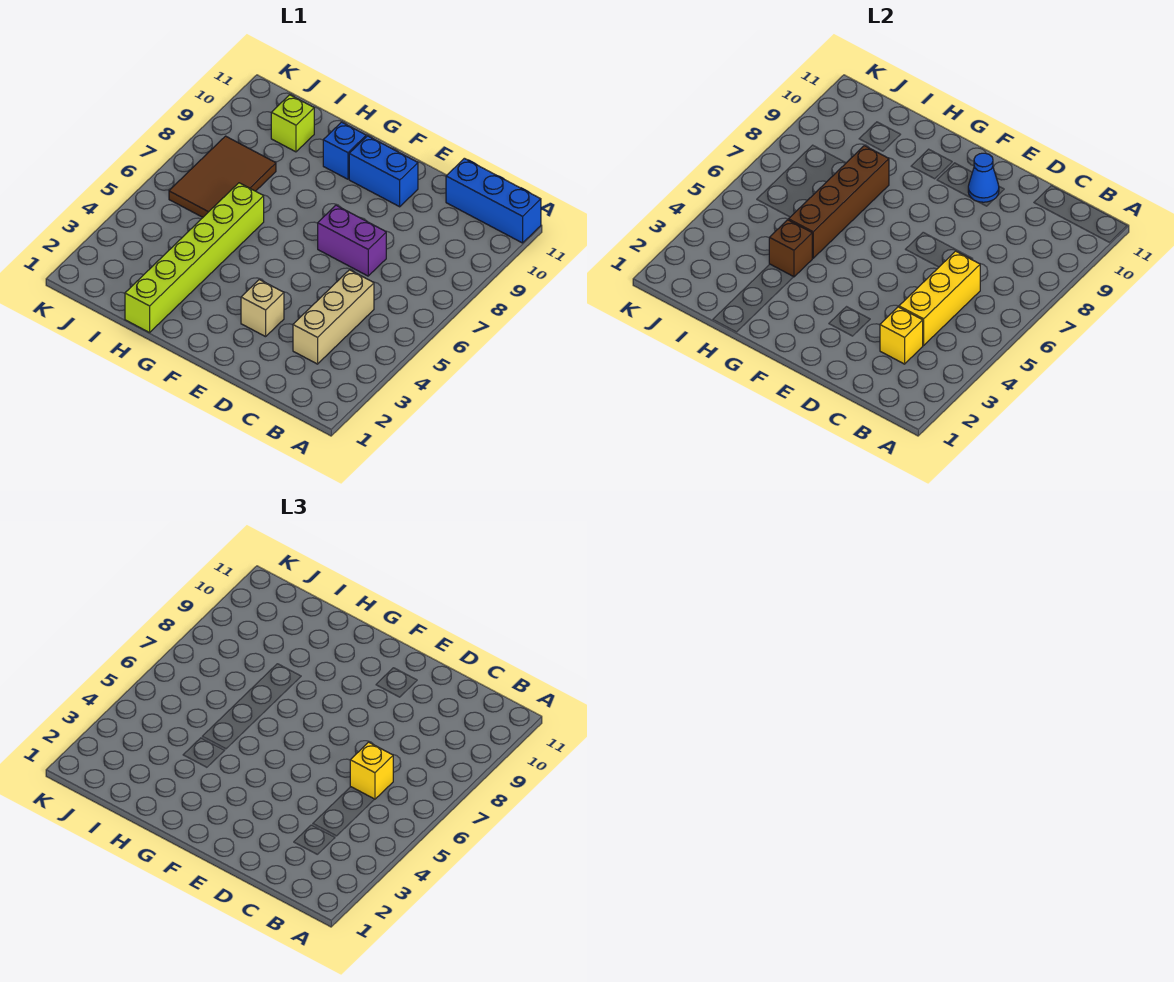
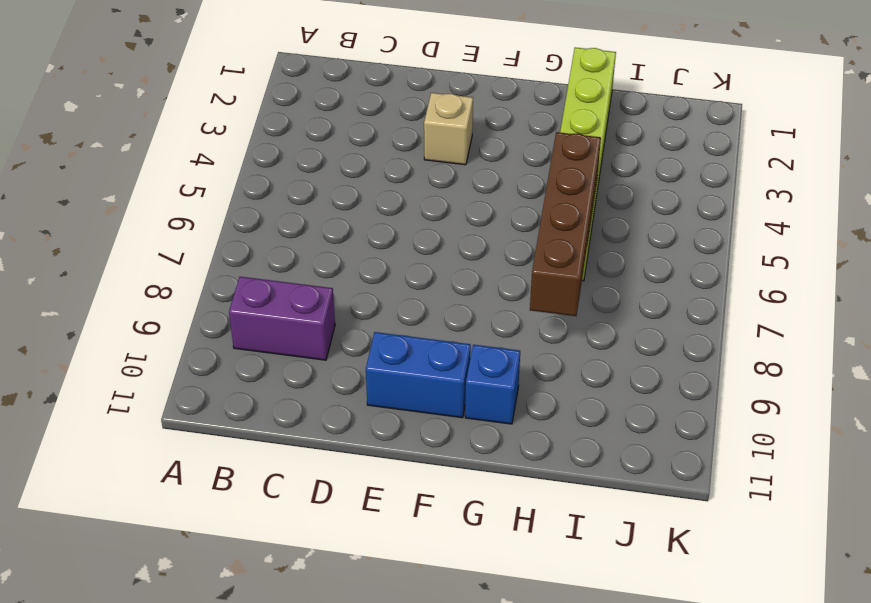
purple 1x2 brick [229,277,335,360] -> purple 1x2 brick moved to [318,205,386,276]
none -> blue 1x3 brick [446,158,541,243]
none -> tan 1x3 brick [293,270,374,364]
none -> brown 2x3 tile [169,136,276,217]

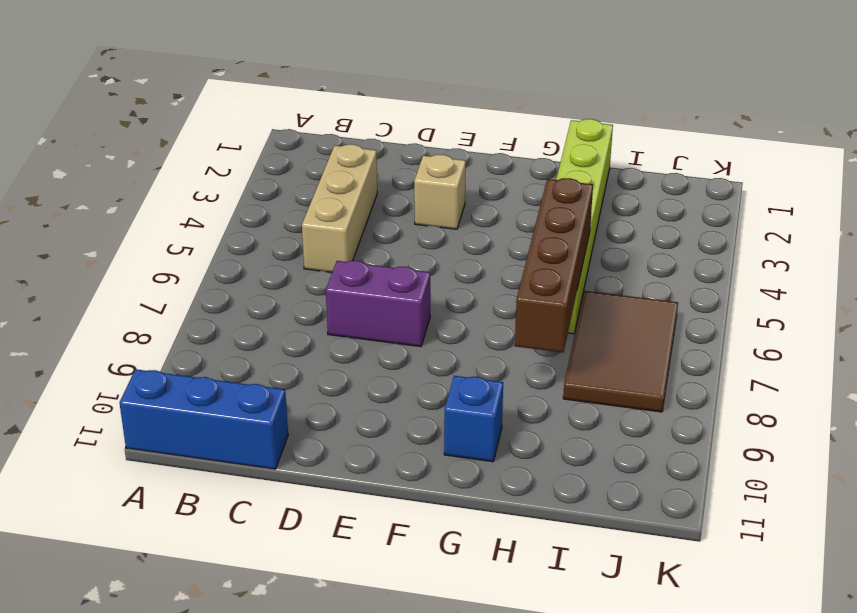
none -> blue 1x2 brick [349,136,418,207]
none -> lime 1x1 brick [271,95,314,152]
none -> yellow 1x1 brick [880,307,923,364]

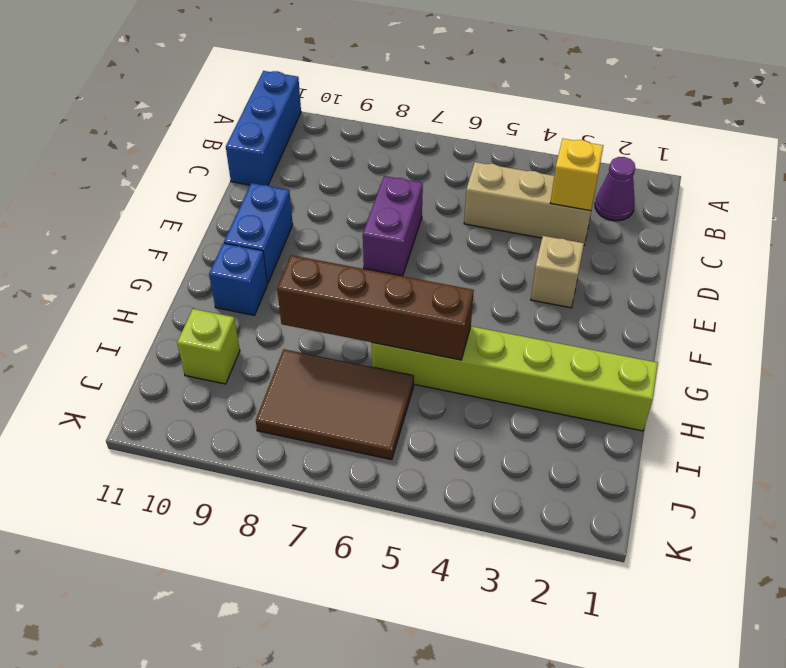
purple 1x1 cone [595,157,635,221] -> none
none -> yellow 1x3 brick [899,251,980,346]
none -> blue 1x1 cone [968,153,999,202]
none -> brown 1x1 brick [769,220,812,277]

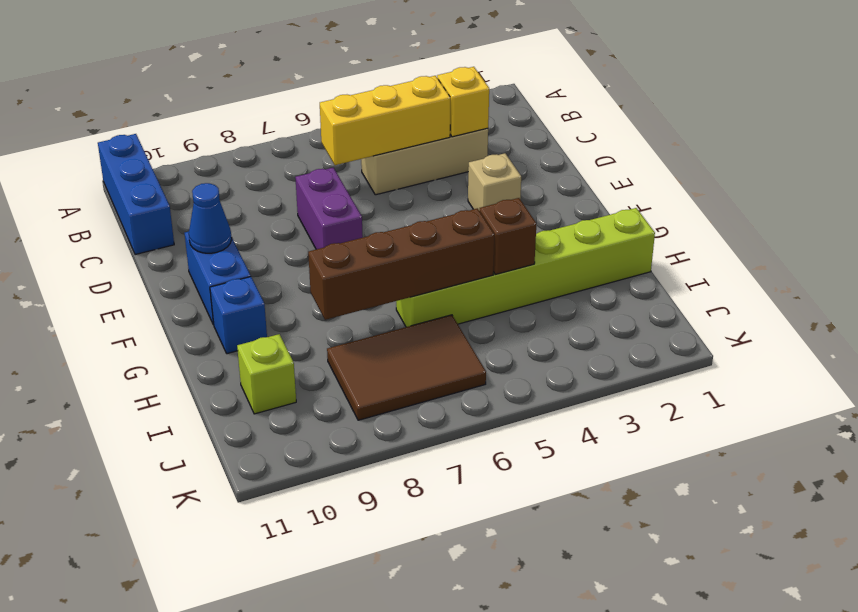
none -> yellow 1x1 brick [350,742,393,799]

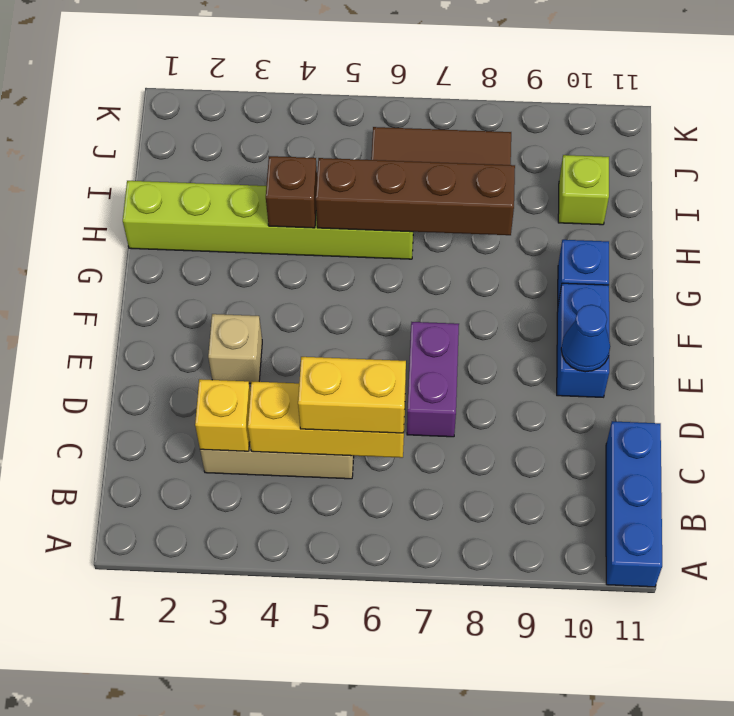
yellow 1x2 brick [298,357,406,433] -> yellow 1x1 brick [350,742,393,799]

